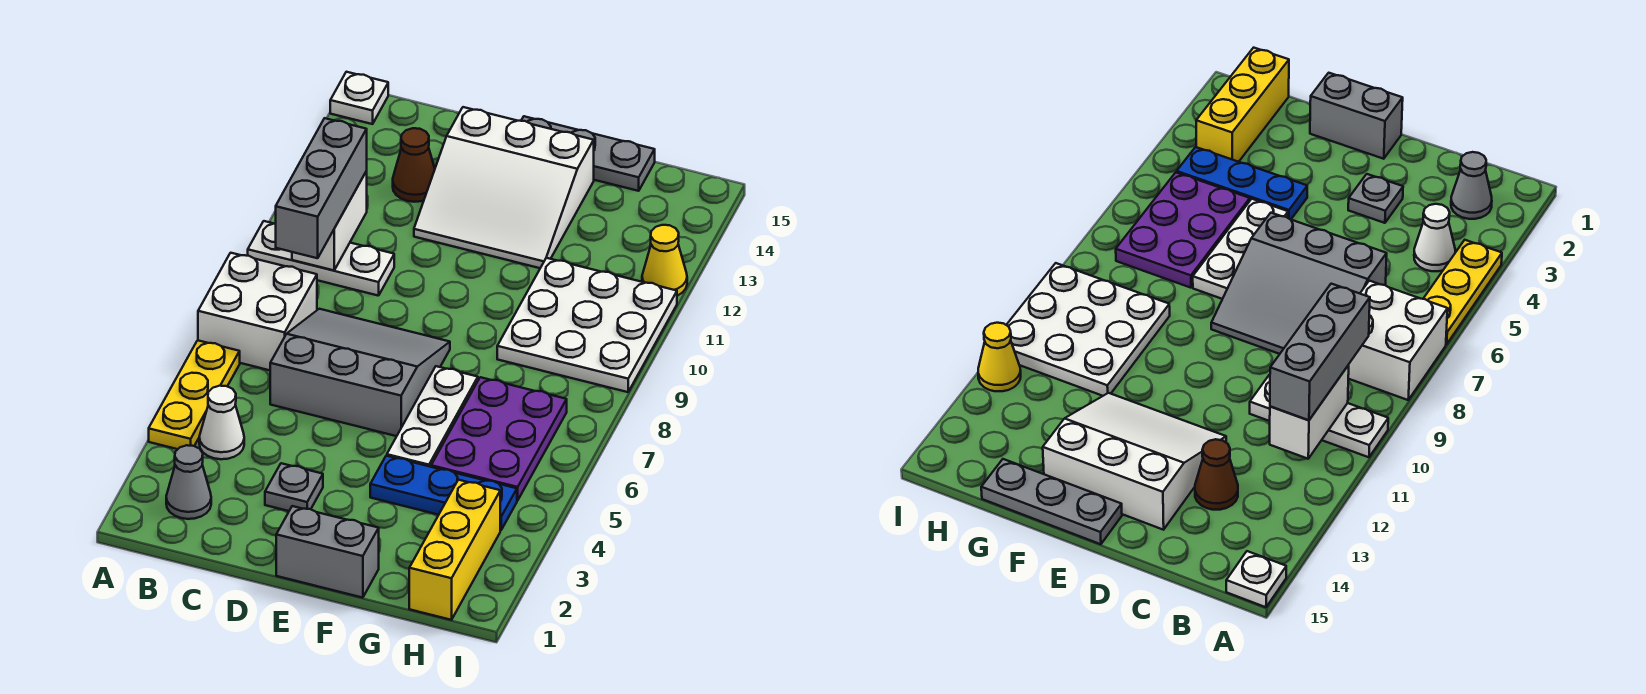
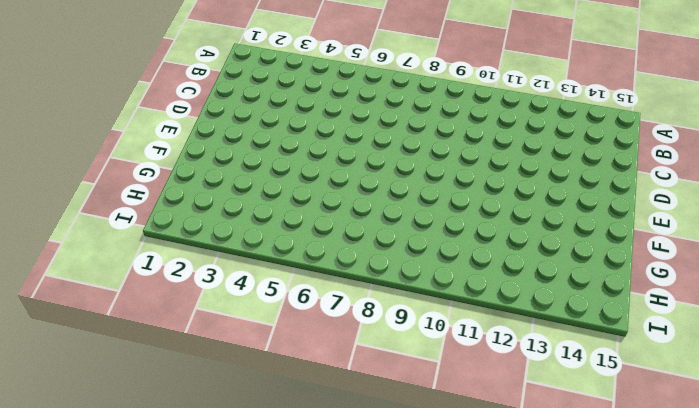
none -> yellow 1x3 plate [149,340,240,449]
none -> white 2x2 brick [198,253,317,370]
none -> white 1x3 plate [248,221,394,296]

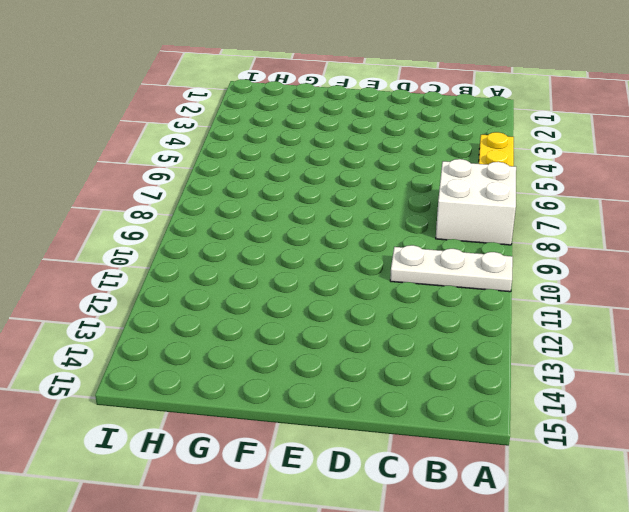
none -> white 1x1 plate [330,72,388,124]
none -> grey 1x1 cone [166,445,211,519]
none -> white 1x1 cone [199,386,244,459]

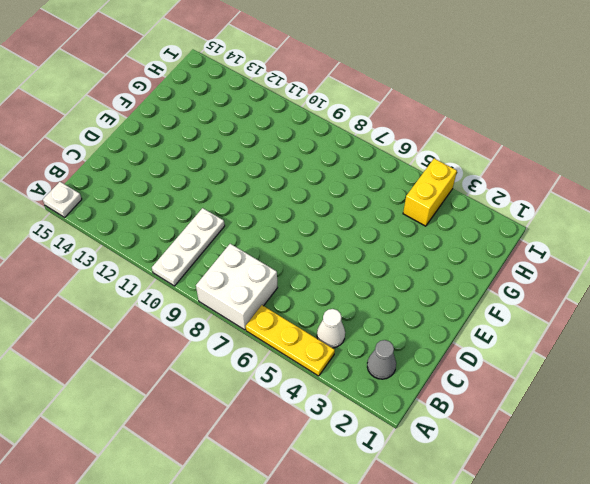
yellow 1x2 brick [403,159,457,226] -> blue 1x3 plate [370,456,517,530]
none -> grey 3x3 slope [270,309,450,436]
none -> brown 1x1 cone [393,128,435,202]
none -> grey 1x1 plate [265,463,323,511]

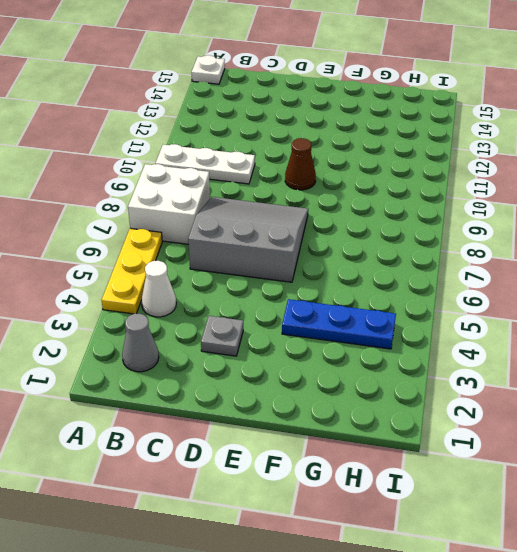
brown 1x1 cone [285,138,316,190] -> brown 1x1 cone moved to [393,128,435,202]
none -> white 3x3 slope [414,107,594,268]
none -> grey 1x2 brick [276,506,379,598]
none -> grey 1x3 plate [521,116,655,191]

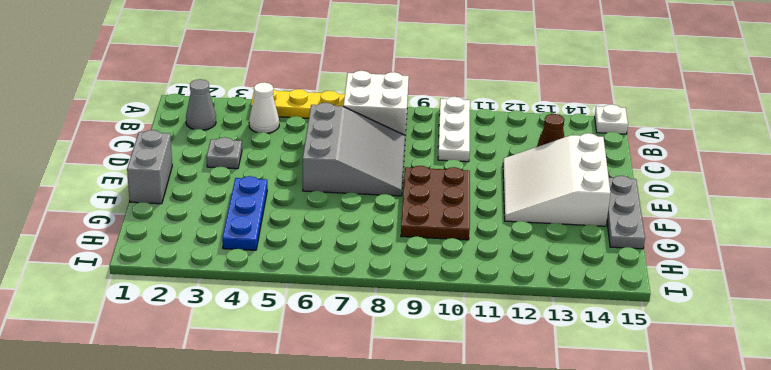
brown 2x3 plate [401,166,470,240] -> white 3x3 plate [497,258,677,392]
none -> white 1x3 plate [387,366,478,467]
none -> purple 2x3 plate [431,377,567,500]
none -> yellow 1x3 brick [409,480,500,620]

